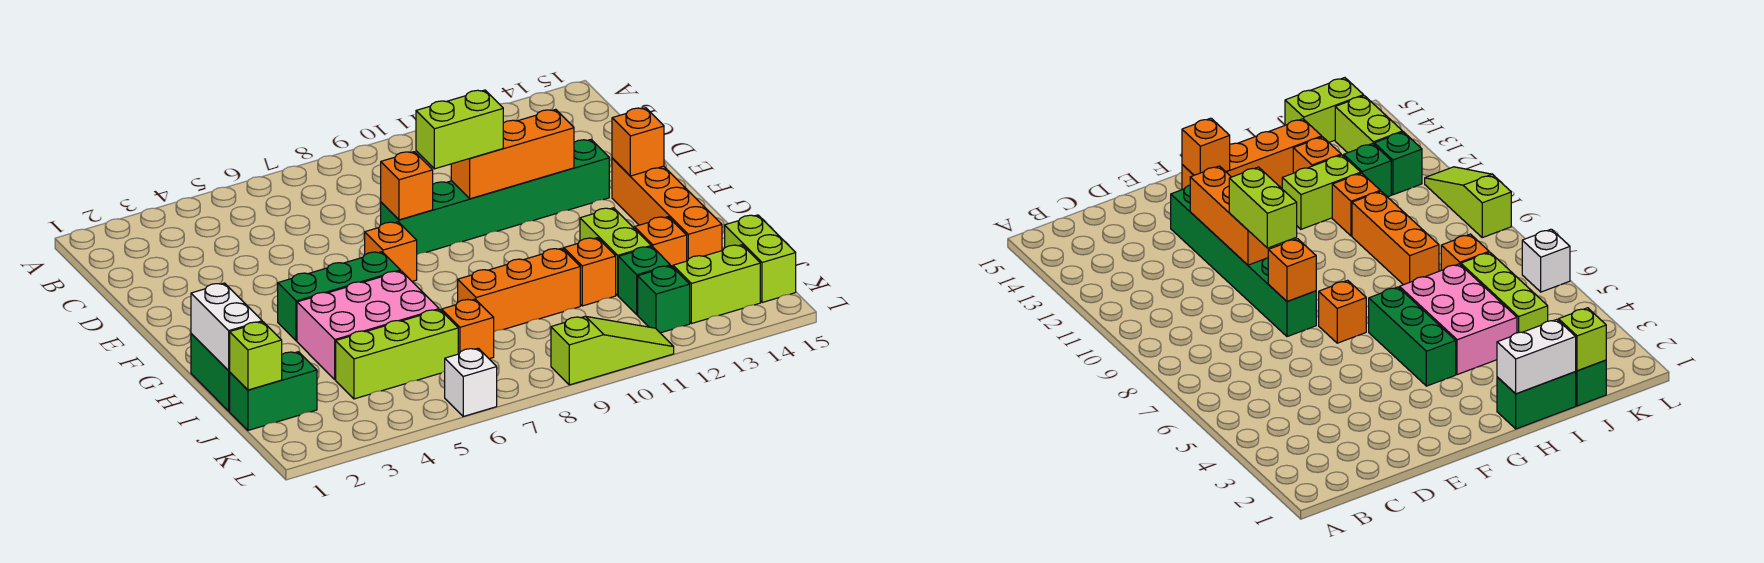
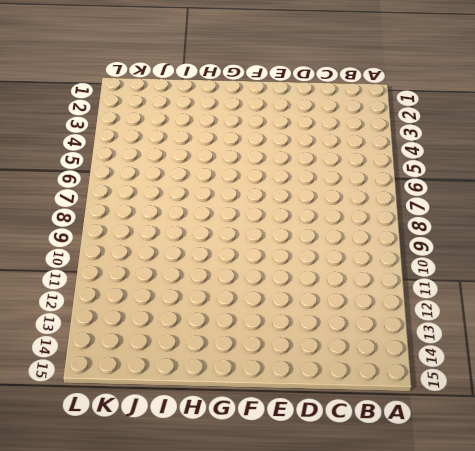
none -> green 1x6 brick [381,140,609,254]
none -> orange 1x1 brick [365,222,417,281]
none -> orange 1x4 brick [612,158,722,261]

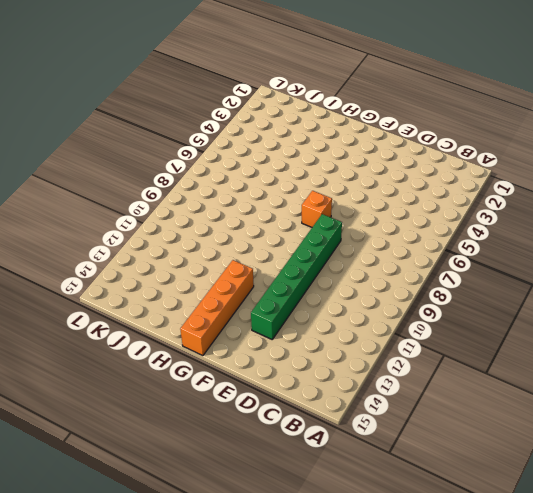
orange 1x4 brick [180,260,254,356] -> orange 1x4 brick turned to [612,158,722,261]
none -> green 1x3 brick [278,252,401,341]
none -> green 1x2 brick [191,334,230,411]
none -> pink 2x3 brick [297,271,439,379]

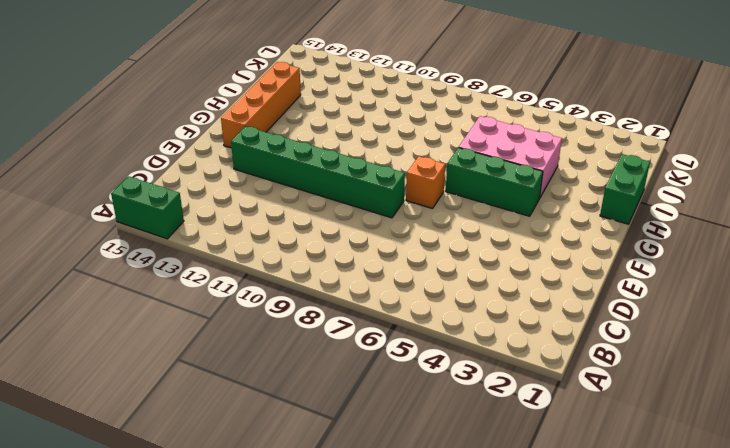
green 1x2 brick [111,176,184,239] -> green 1x2 brick moved to [230,352,317,430]
none -> lime 1x2 brick [580,208,651,295]
none -> orange 1x3 brick [458,248,580,332]
none -> orange 1x1 brick [563,238,616,306]

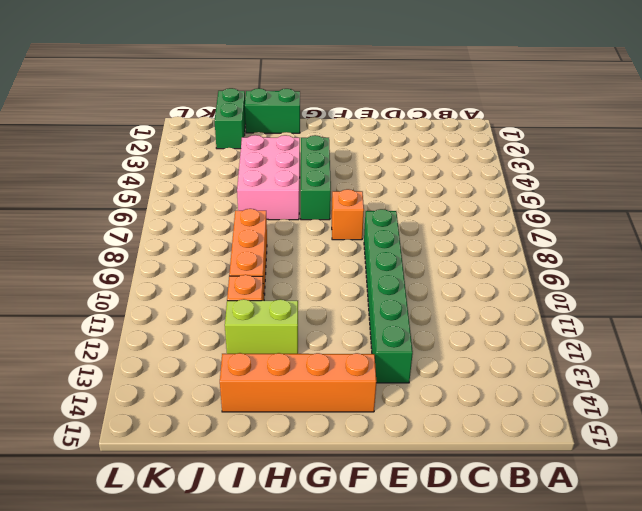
none -> orange 1x1 brick [635,217,687,267]
none -> lime 1x3 brick [336,310,458,399]
none -> orange 1x1 brick [442,299,494,359]

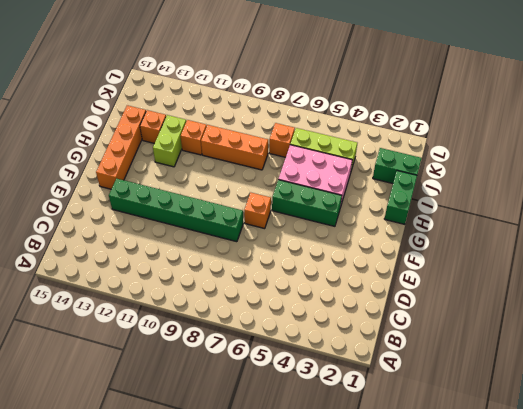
none -> green 1x1 brick [618,246,670,315]
none -> lime 1x2 brick [725,215,796,303]
none -> green 1x1 brick [638,266,690,333]

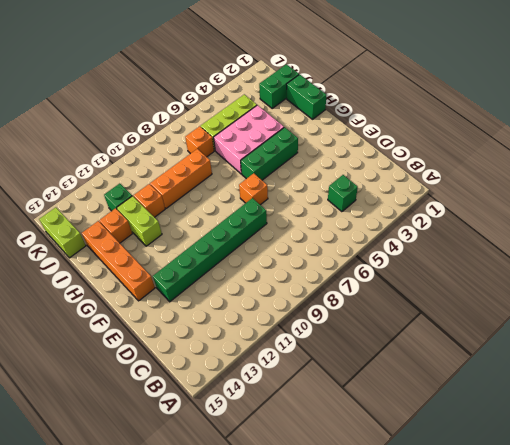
green 1x1 brick [328,175,358,212] -> green 1x1 brick moved to [638,266,690,333]
none -> lime 1x2 brick [673,245,760,324]
none -> white 1x1 brick [445,348,497,416]
none -> lime 1x3 slope [551,316,674,385]

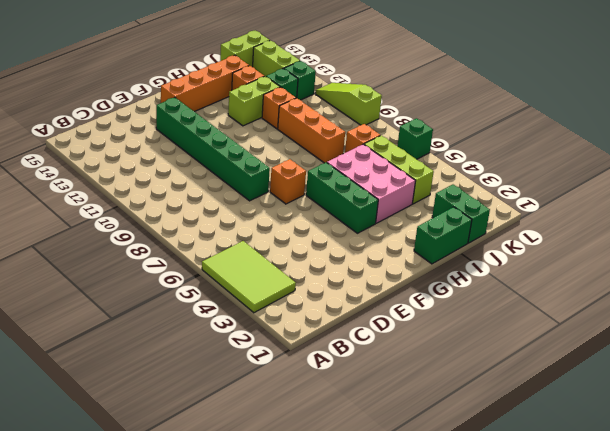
lime 2x3 tile [202,241,296,313] -> none
green 1x1 brick [397,118,433,159] -> white 1x1 brick [445,348,497,416]
none -> orange 1x1 brick [381,152,433,220]
none -> orange 1x3 brick [451,109,574,199]
none -> orange 1x1 brick [612,108,664,176]

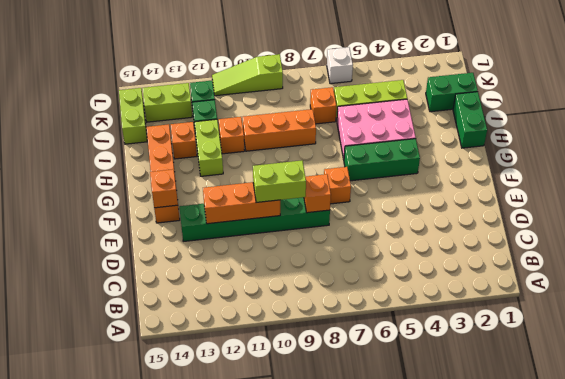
none -> white 1x2 brick [191,283,262,371]
none -> lime 1x1 brick [230,322,282,390]

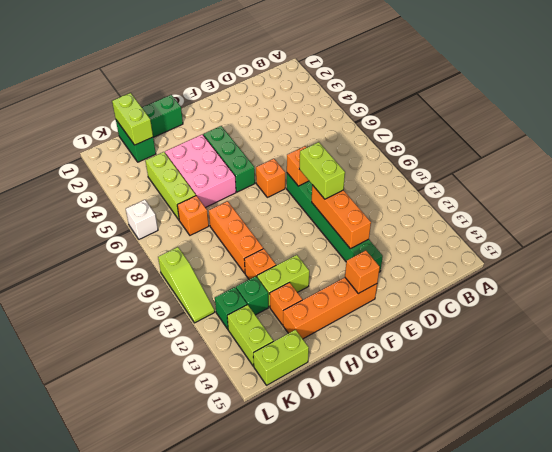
lime 1x2 brick [112,93,153,145] -> lime 1x1 brick [230,322,282,390]
none -> white 1x2 brick [191,283,262,371]

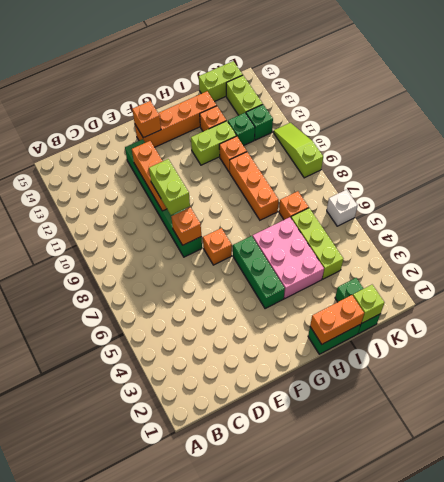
orange 1x2 brick [310,295,364,344] -> white 1x2 brick [191,283,262,371]

